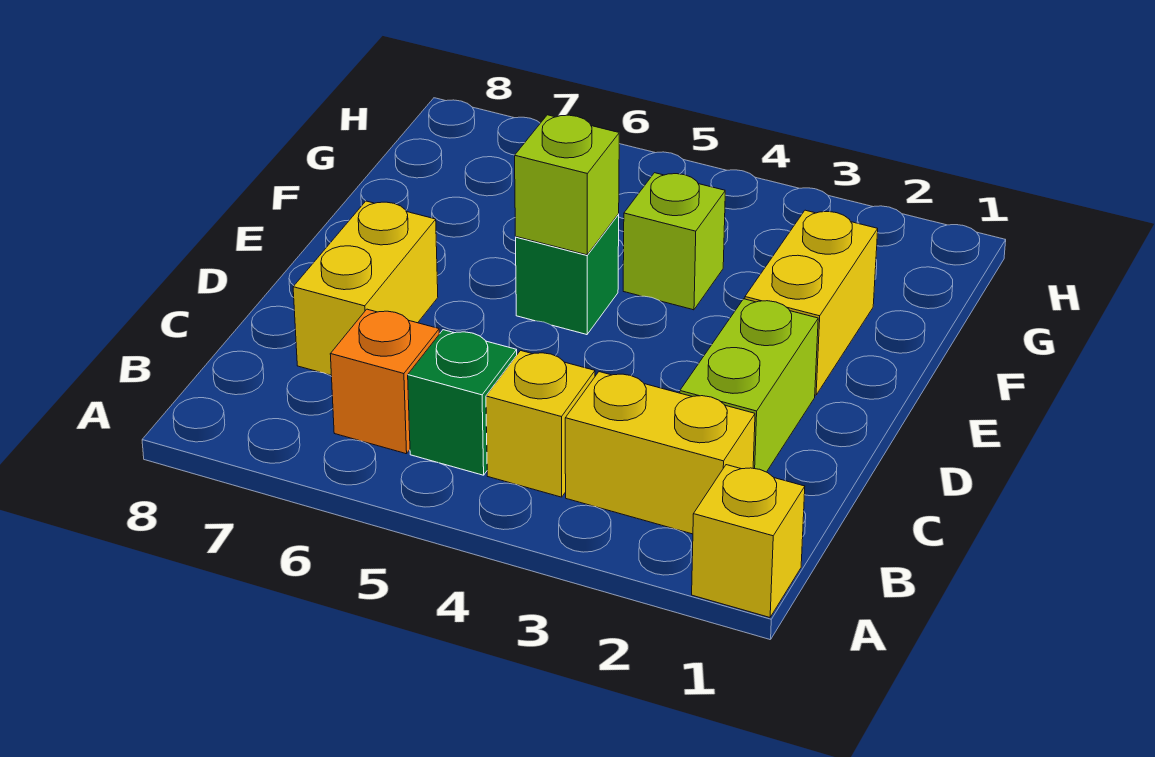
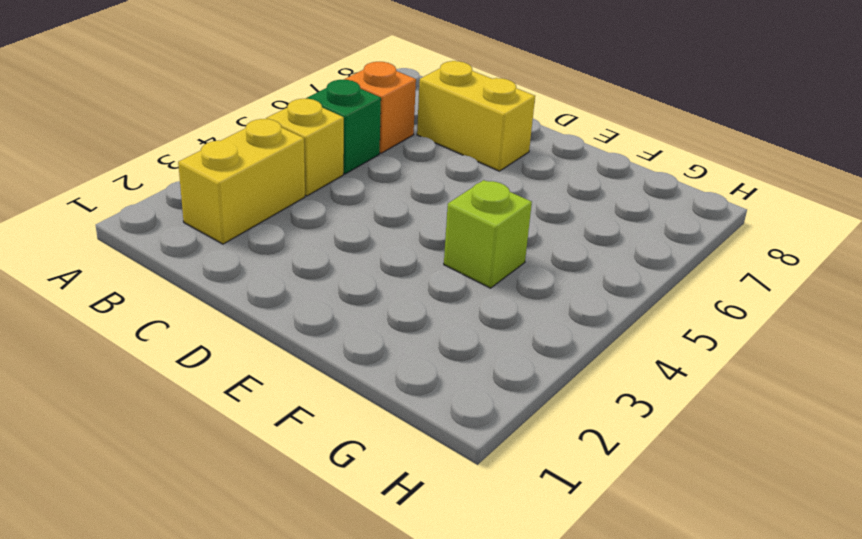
none -> yellow 1x1 brick [692,465,805,617]
none -> lime 1x2 brick [680,299,818,472]

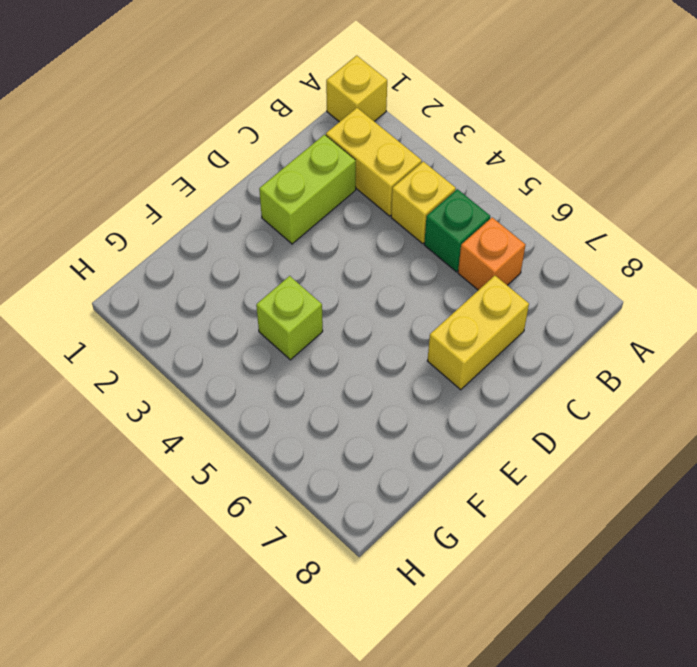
none -> yellow 1x2 brick [745,210,878,395]
none -> green 1x1 brick [516,214,619,335]

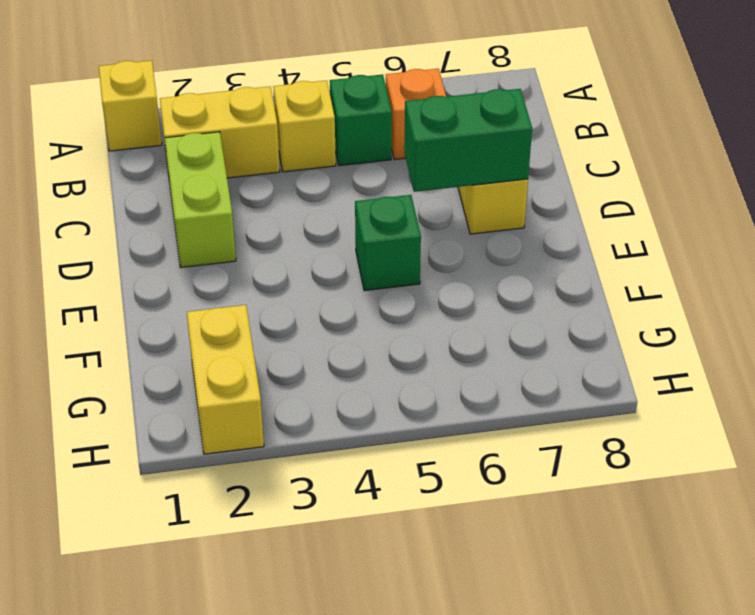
green 1x2 brick [404,89,532,192] -> none
yellow 1x2 brick [187,305,264,454] -> yellow 1x2 brick moved to [745,210,878,395]
none -> lime 1x1 brick [623,173,725,310]
none -> lime 1x1 brick [515,115,619,255]

